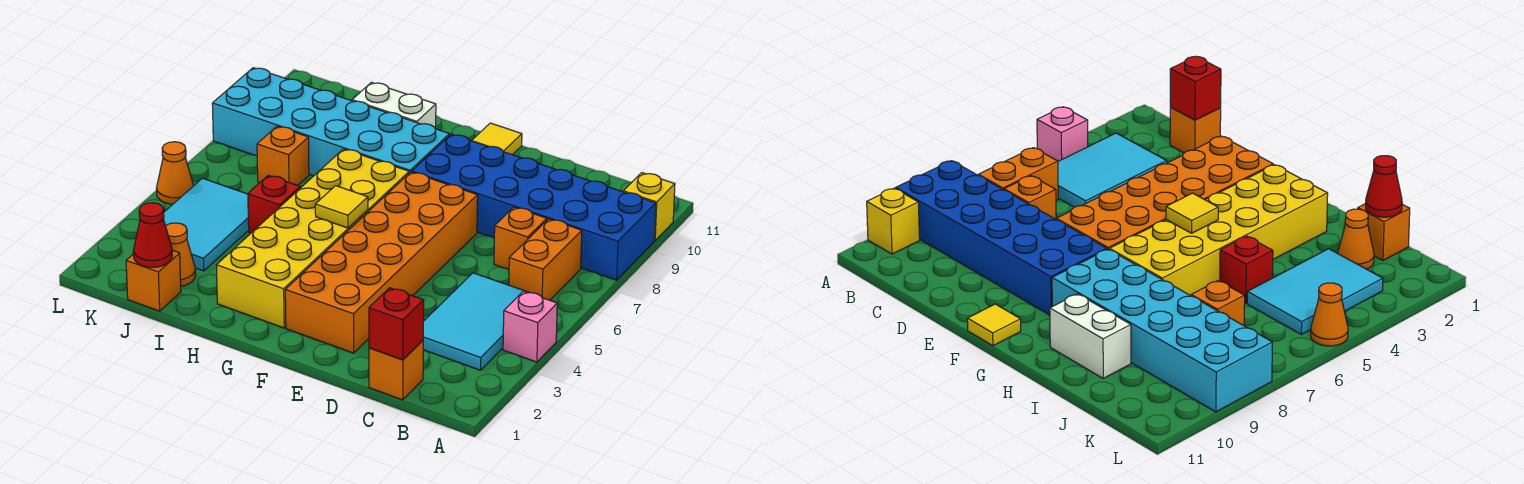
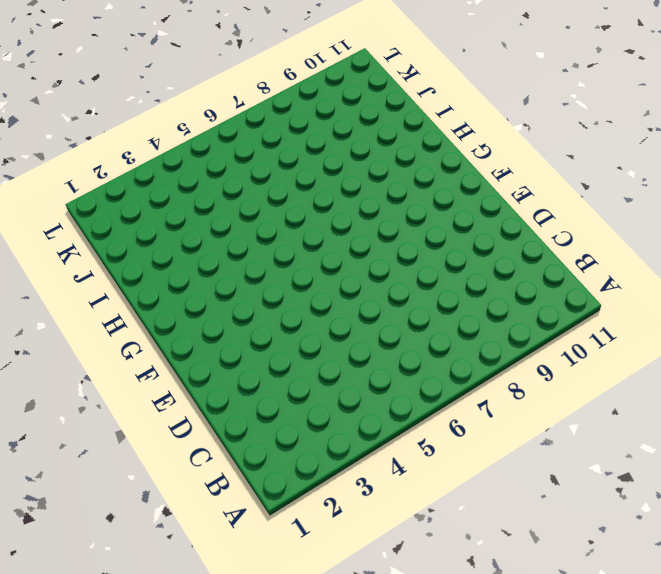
none -> pink 1x1 brick [503,291,557,362]
none -> blue 2x6 brick [412,134,656,280]
none -> yellow 1x1 brick [623,173,675,241]

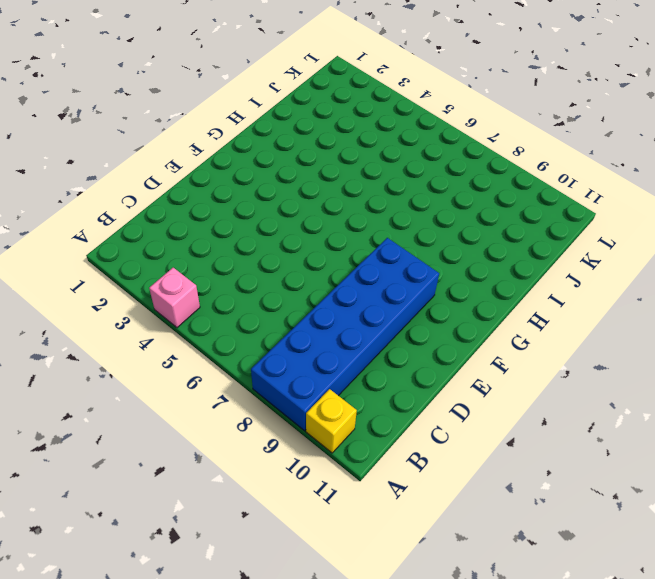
none -> cyan 2x3 tile [423,273,529,370]
none -> orange 1x2 brick [509,219,582,300]
none -> orange 1x1 brick [369,341,423,400]

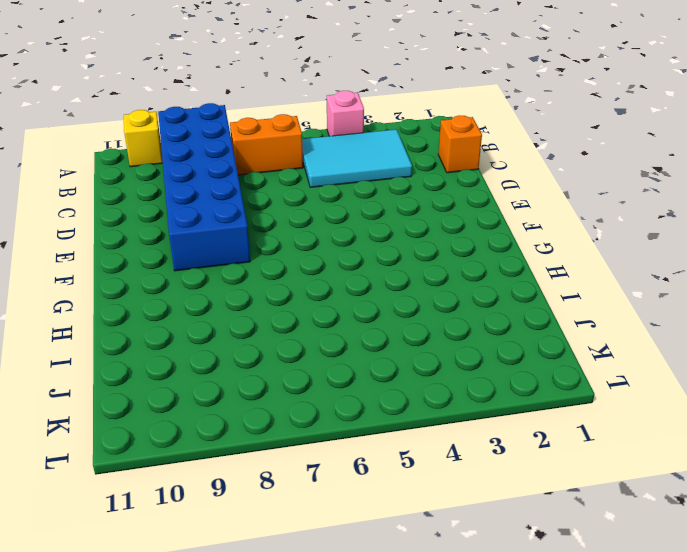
none -> orange 1x1 brick [494,207,547,270]
none -> orange 2x6 brick [285,172,478,353]
none -> yellow 1x1 tile [472,123,522,155]

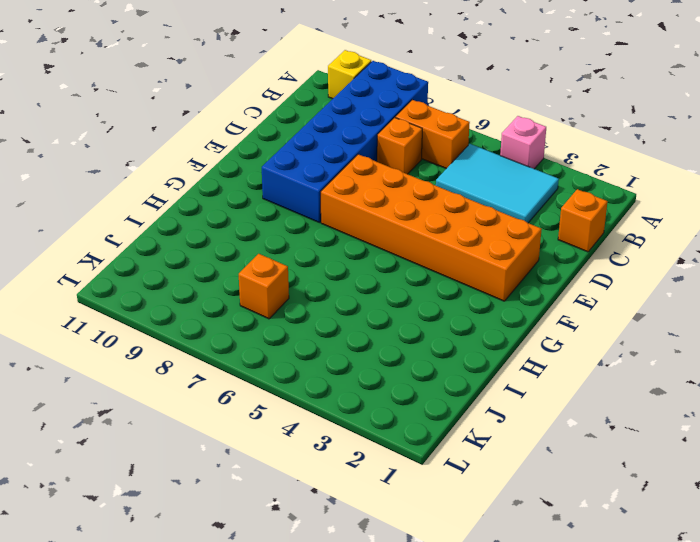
none -> yellow 1x1 tile [472,123,522,155]
none -> yellow 2x6 brick [217,149,409,328]
none -> cyan 2x6 brick [212,68,450,176]

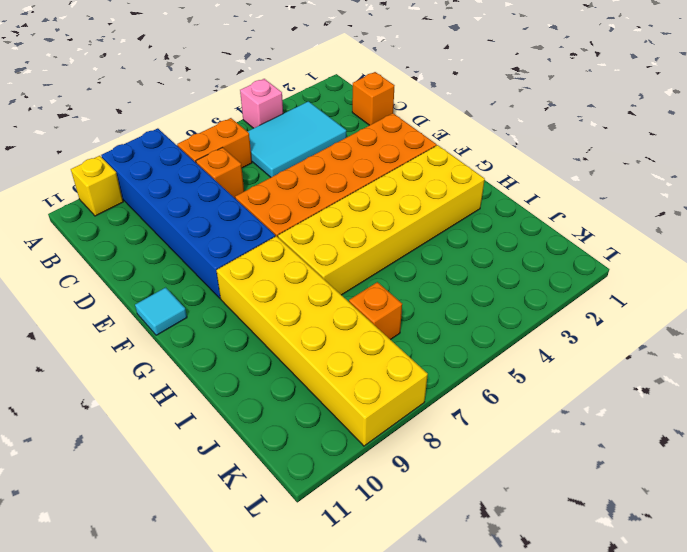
cyan 1x1 tile [135,287,187,335] -> yellow 1x1 tile [472,123,522,155]
yellow 2x6 brick [216,236,428,446] -> cyan 2x6 brick [212,68,450,176]
none -> white 1x2 brick [352,82,436,129]
none -> red 1x1 brick [248,175,300,233]
none -> orange 1x1 brick [126,250,181,311]

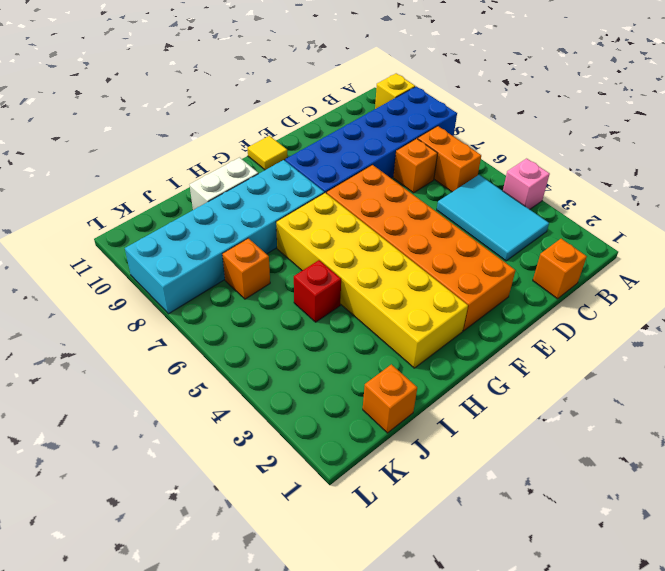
none -> orange 1x1 cone [166,223,195,286]
none -> cyan 2x3 tile [163,178,249,271]
none -> orange 1x1 cone [156,142,194,204]

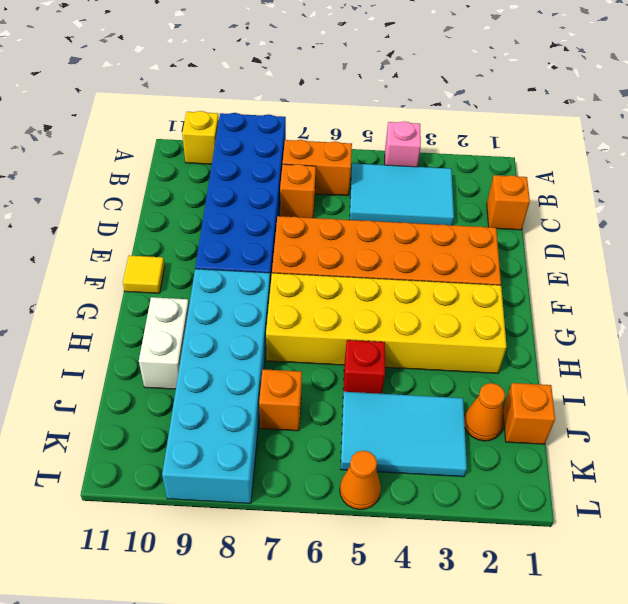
none -> red 1x1 brick [369,288,424,360]
none -> yellow 1x1 tile [315,186,368,228]
none -> red 1x1 cone [133,203,172,267]

